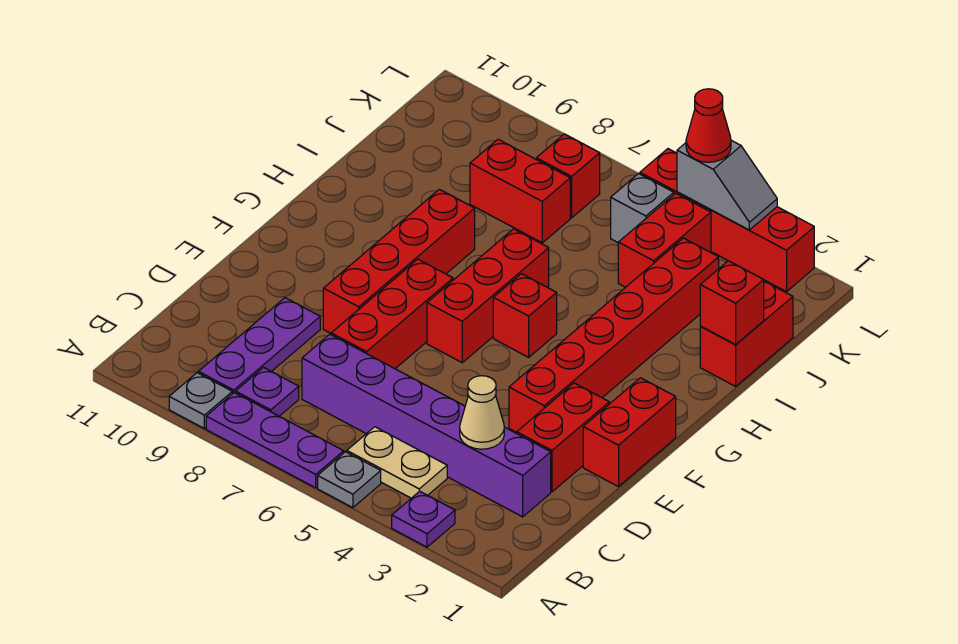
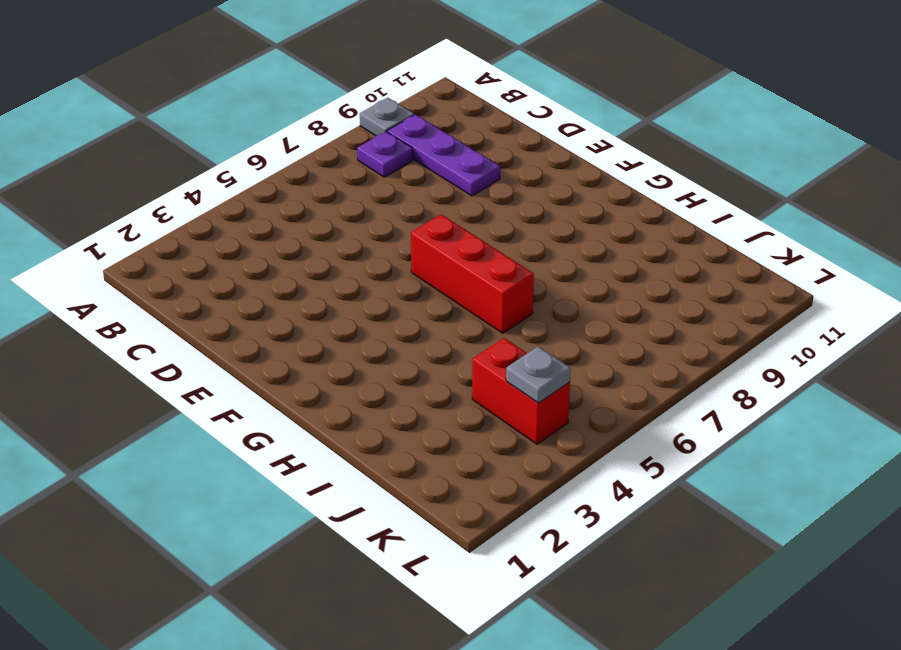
grey 1x1 plate [506,346,571,403] -> grey 1x1 plate moved to [318,452,381,508]
none -> purple 1x1 plate [392,491,455,547]
none -> purple 1x3 plate [206,393,344,488]
none -> tan 1x2 plate [347,427,447,498]

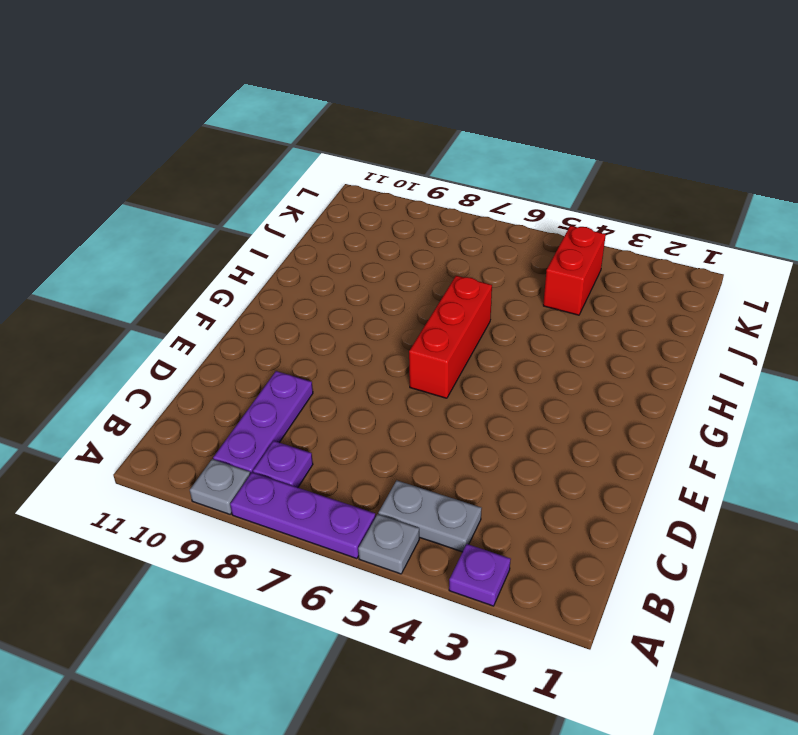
grey 1x2 plate [378,481,482,552] -> tan 1x2 plate [347,427,447,498]
none -> purple 1x6 brick [302,334,551,517]
none -> red 1x2 brick [517,383,609,492]
none -> red 1x3 brick [331,259,453,369]

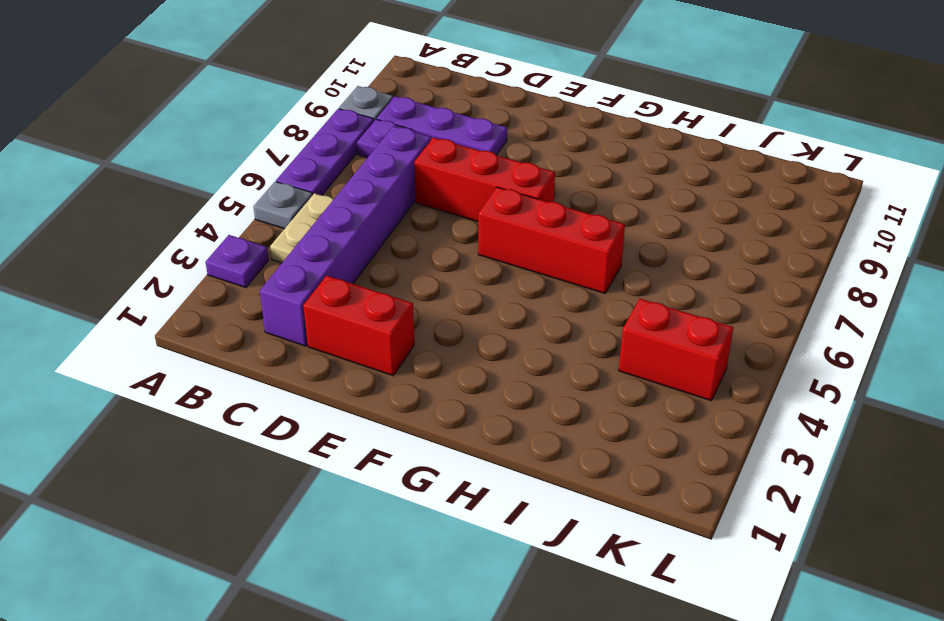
none -> red 1x2 brick [583,378,676,487]
none -> red 1x6 brick [509,238,719,432]
none -> red 1x4 brick [323,189,475,333]

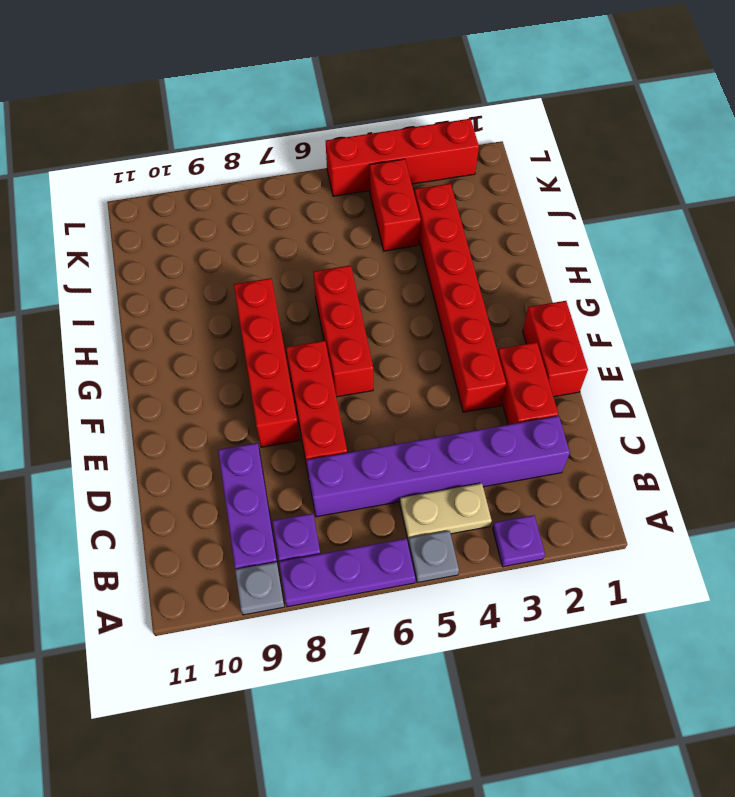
none -> red 1x1 brick [493,274,557,357]
none -> red 1x2 brick [700,281,793,386]
none -> red 1x2 brick [470,139,570,243]

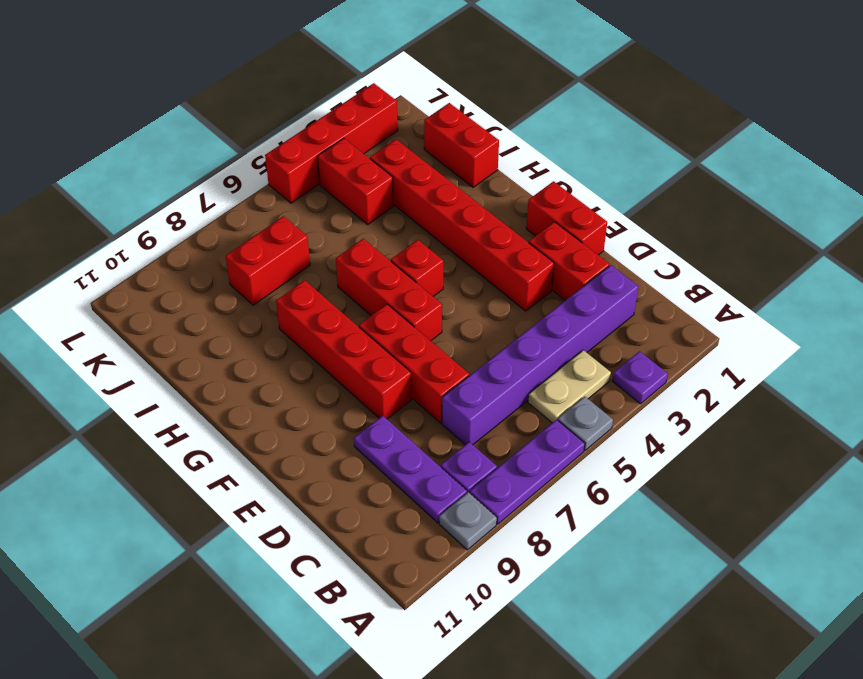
none -> grey 1x1 brick [611,173,674,242]
none -> red 1x1 brick [536,134,600,218]
none -> tan 1x1 cone [460,376,504,449]

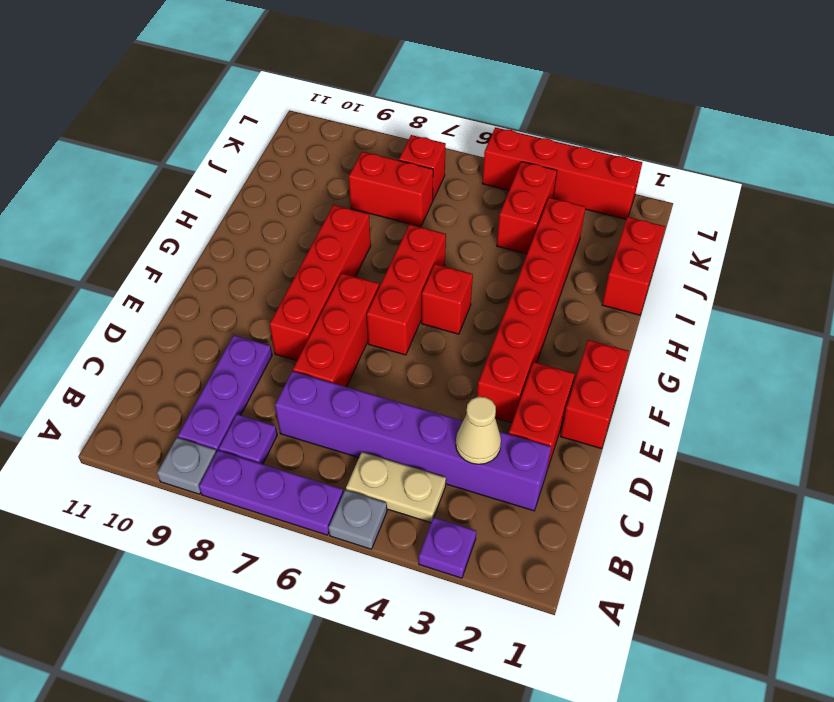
none -> grey 1x1 brick [611,173,674,242]
none -> red 1x1 brick [700,261,764,345]
none -> grey 1x2 slope [677,140,777,230]

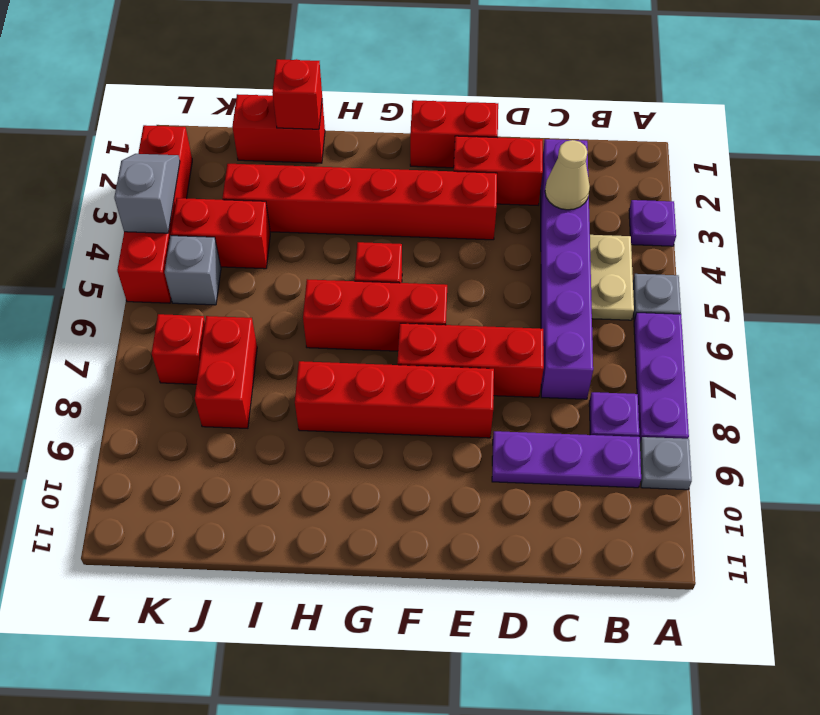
none -> red 1x1 cone [686,89,731,162]

